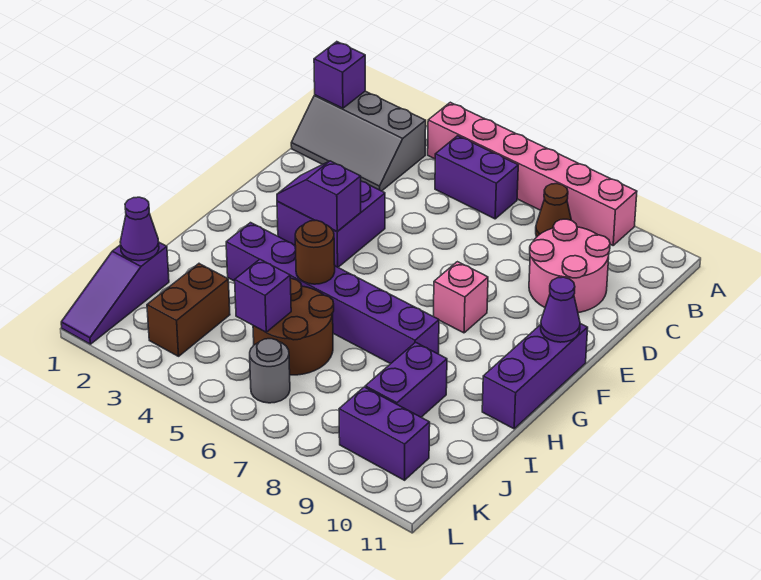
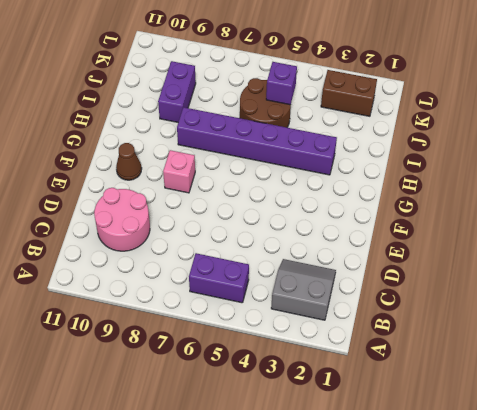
grey 2x2 slope [271,259,336,320] -> grey 2x3 slope [291,91,426,191]
brown 1x1 cone [116,143,142,180] -> brown 1x1 cone moved to [536,184,571,237]
brown 1x2 brick [321,70,377,116] -> brown 1x2 brick turned to [147,264,230,356]
none -> pink 1x6 brick [428,102,637,245]
none -> purple 2x2 brick [277,181,385,267]
none -> purple 1x3 brick [482,324,588,429]

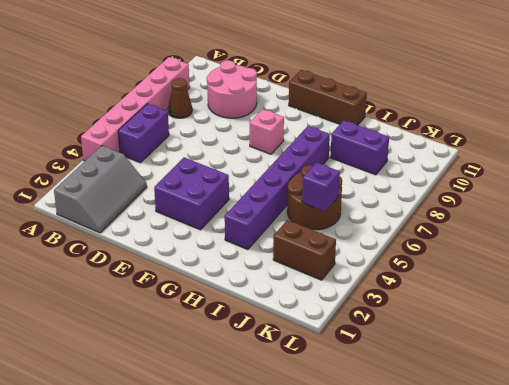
brown 1x3 brick [289,70,367,125] -> purple 1x3 brick [482,324,588,429]
none -> purple 1x3 slope [61,243,169,344]
none -> grey 1x1 round brick [250,339,290,403]
none -> purple 1x2 brick [339,387,430,480]

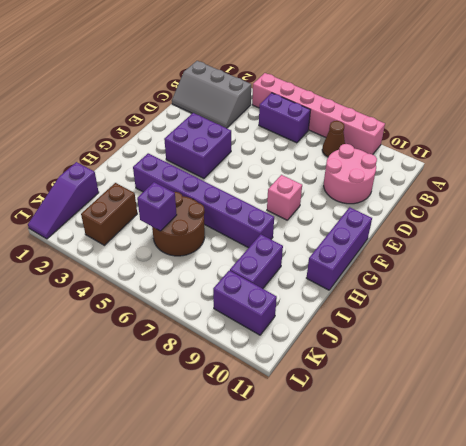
none -> grey 1x1 round brick [250,339,290,403]
none -> purple 1x1 brick [314,42,365,108]
none -> purple 1x2 slope [277,161,361,231]

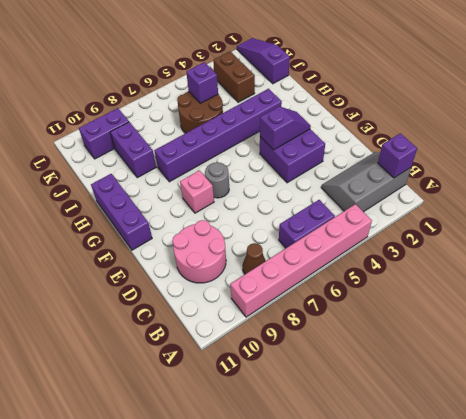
grey 1x1 round brick [205,162,229,198] -> grey 1x1 round brick moved to [250,339,290,403]
none -> purple 1x1 cone [541,277,580,342]
none -> brown 1x1 round brick [295,220,335,284]
none -> purple 1x1 cone [120,197,159,261]

